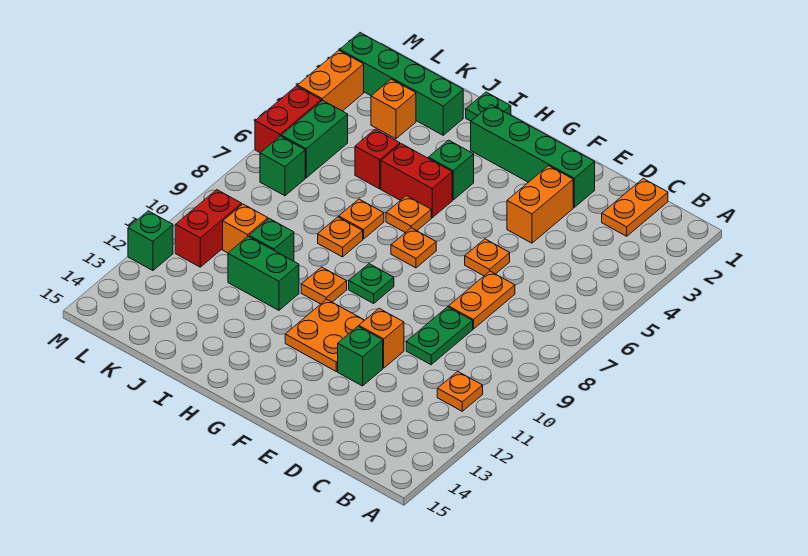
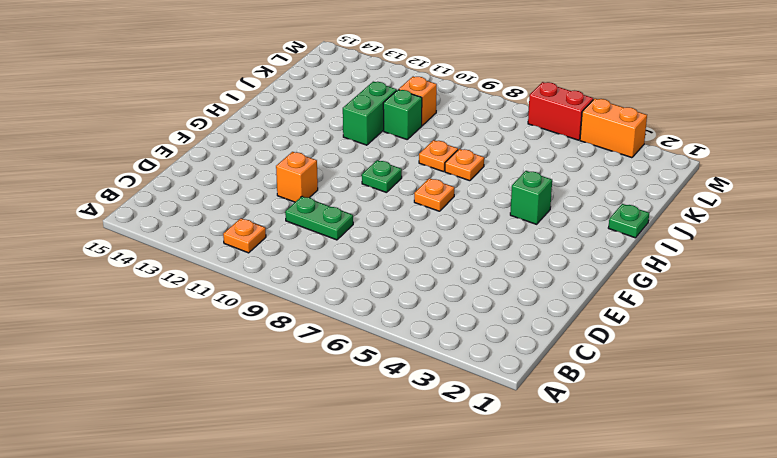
none -> orange 1x2 plate [602,179,668,236]
none -> orange 1x2 plate [449,271,515,329]
none -> green 1x4 brick [471,105,595,207]
none -> orange 1x2 brick [507,166,573,243]

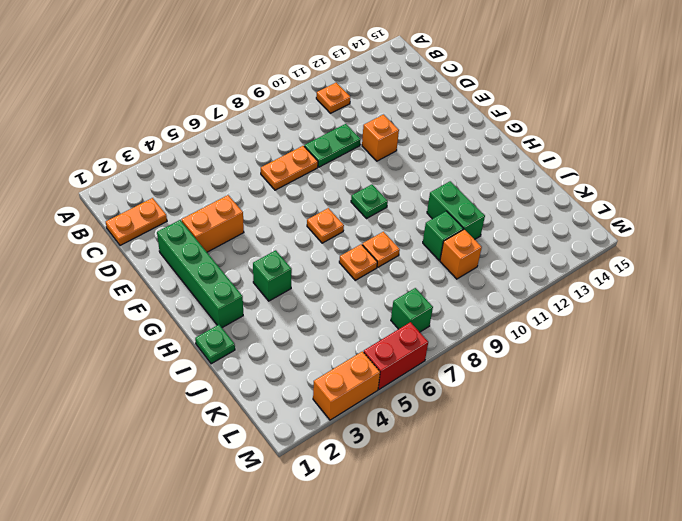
none -> orange 1x1 plate [465,239,510,276]
none -> green 1x1 brick [338,326,383,386]
none -> orange 2x2 plate [285,299,365,371]
none -> red 1x2 brick [381,144,452,218]

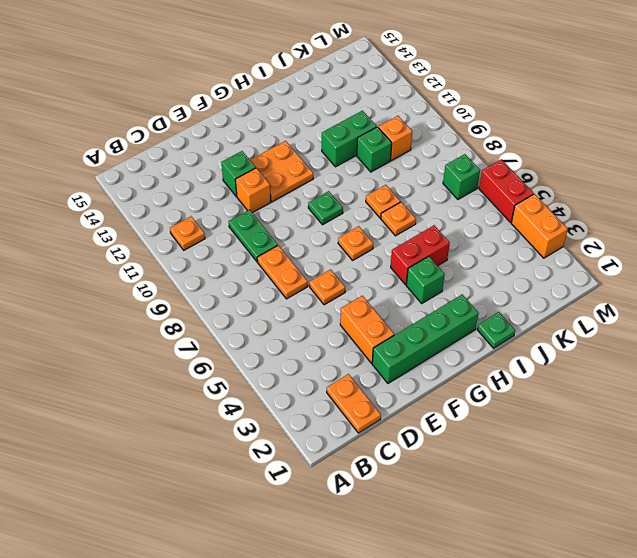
none -> orange 1x1 plate [386,196,431,233]
none -> orange 1x1 plate [301,267,347,304]
none -> green 1x4 brick [340,33,463,135]
none -> red 1x1 brick [355,129,400,189]

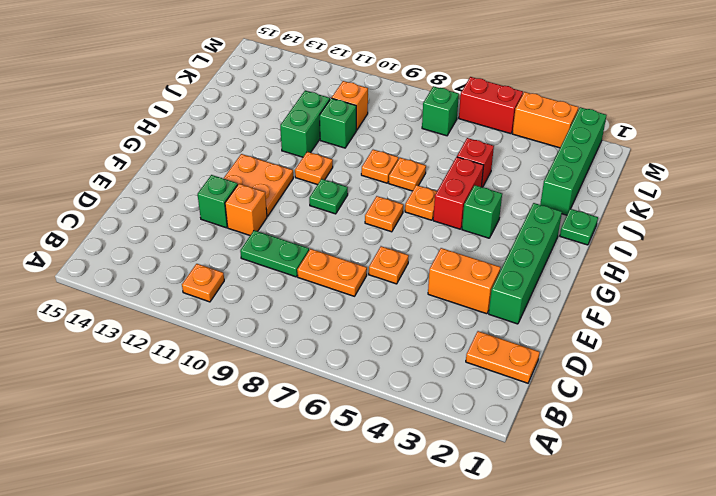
none -> orange 1x1 brick [371,79,416,139]
none -> green 1x2 brick [281,100,348,178]
none -> red 1x2 brick [175,190,242,267]
none -> green 1x1 brick [128,211,173,271]

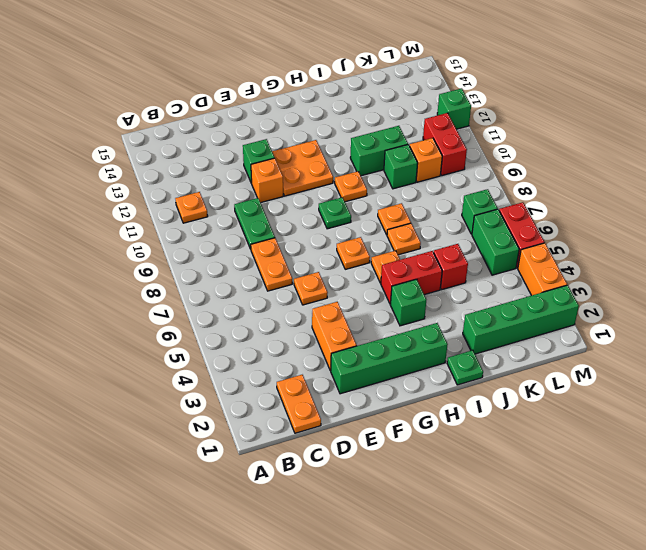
none -> orange 1x1 brick [371,79,416,139]

